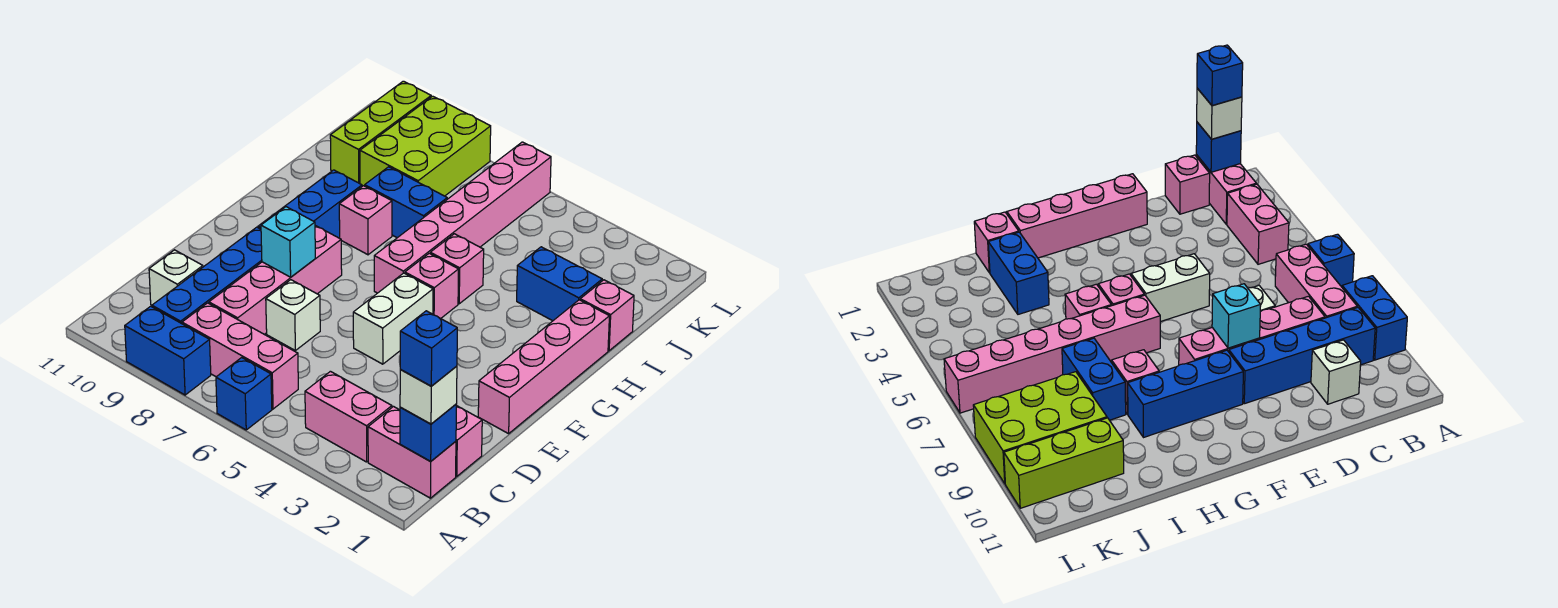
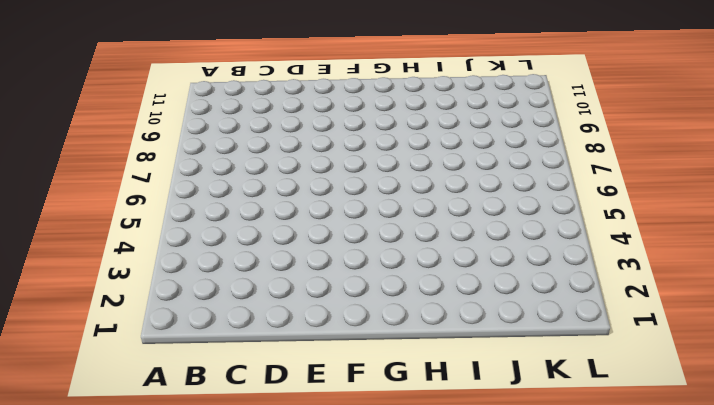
none -> blue 1x1 brick [216,358,272,430]
none -> blue 1x2 brick [125,306,211,395]
none -> pink 1x2 brick [368,407,456,498]

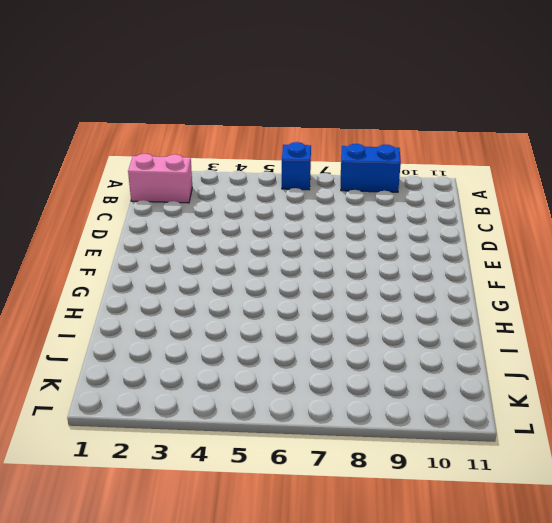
none -> pink 1x2 brick [305,371,392,462]
none -> pink 1x3 brick [182,303,298,409]
none -> blue 1x4 brick [152,227,262,324]

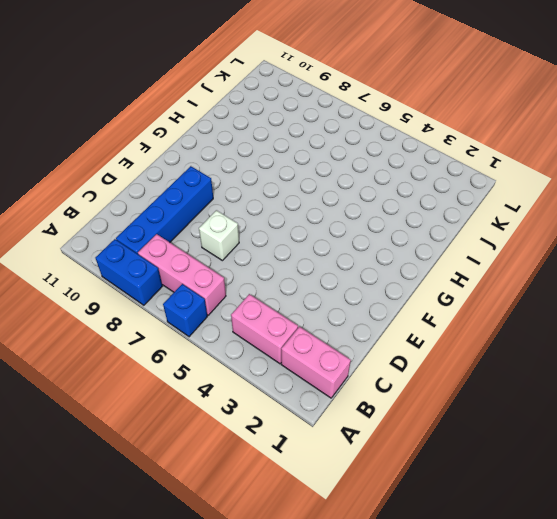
none -> pink 1x1 brick [456,406,482,476]
none -> pink 1x4 brick [209,226,342,334]
none -> white 1x1 brick [149,250,203,305]

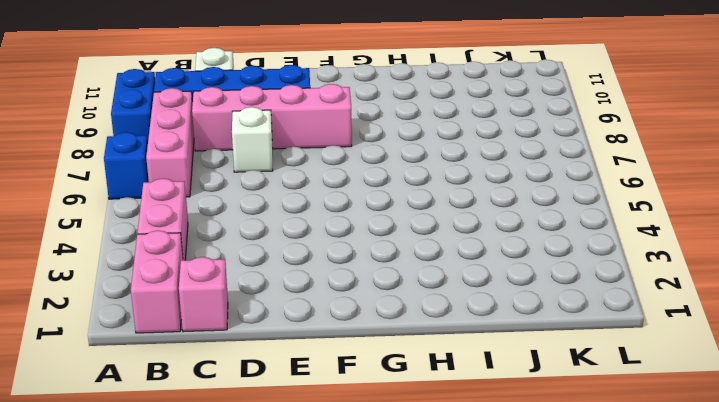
none -> pink 1x4 brick [478,300,609,434]
none -> white 1x2 brick [353,273,433,364]
none -> blue 1x3 brick [258,170,362,238]

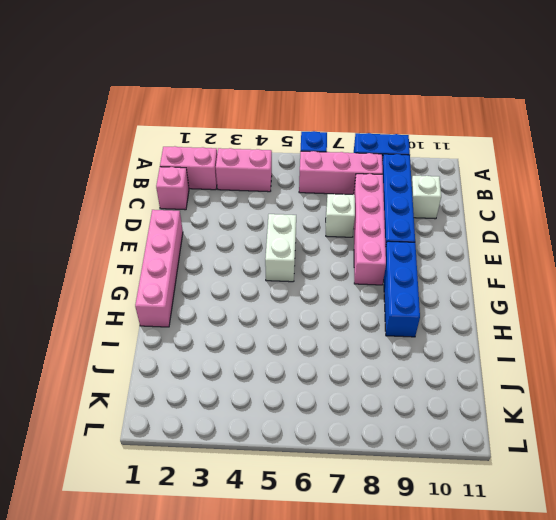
none -> pink 1x1 brick [405,253,459,319]
none -> pink 1x6 brick [374,142,551,293]
none -> pink 1x1 brick [430,234,484,304]

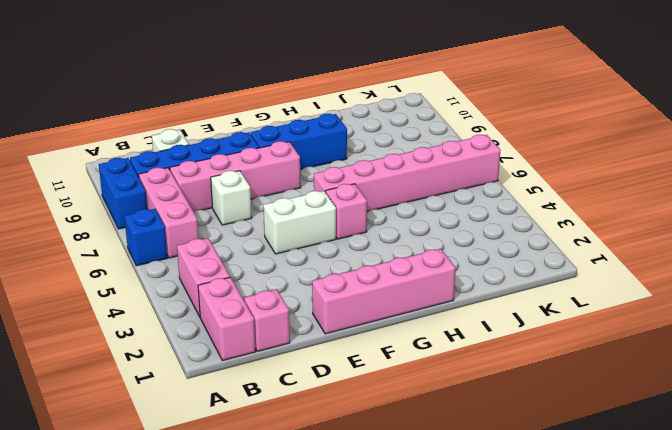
none -> pink 1x1 brick [430,234,484,304]
none -> pink 1x1 brick [339,186,392,255]
none -> pink 1x1 brick [580,280,634,351]

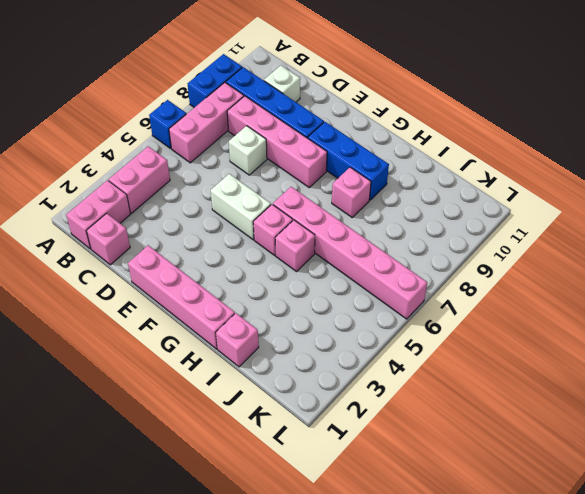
none -> blue 1x2 brick [517,247,602,321]
none -> blue 1x2 brick [365,167,447,238]
none -> lime 2x3 brick [360,96,491,196]

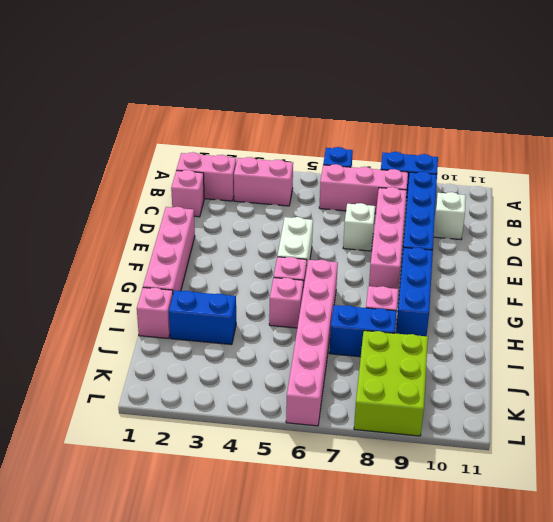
none -> lime 1x3 brick [330,81,431,184]
none -> blue 1x1 brick [400,404,456,461]
none -> cyan 1x1 brick [261,207,315,277]

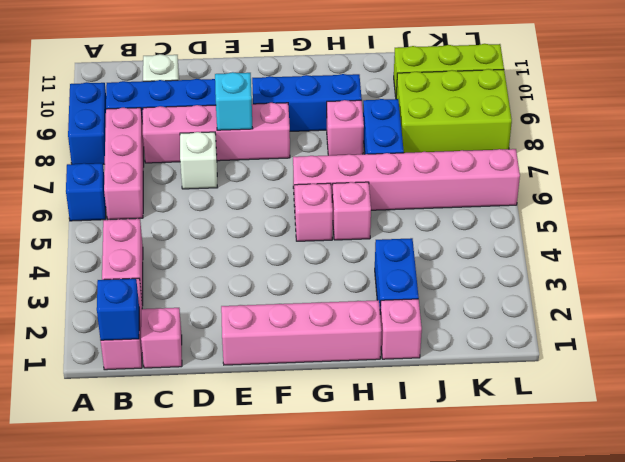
none -> white 1x2 brick [353,273,433,364]
none -> white 1x1 brick [400,366,457,424]
none -> blue 1x1 brick [400,311,457,386]

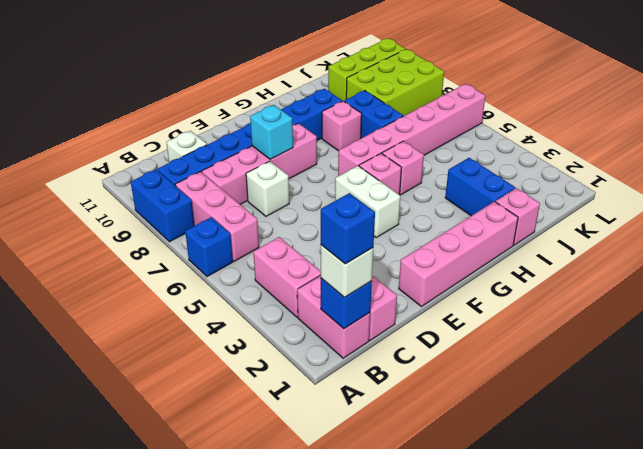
white 1x2 brick [335,166,401,238] -> white 1x2 brick turned to [353,273,433,364]

